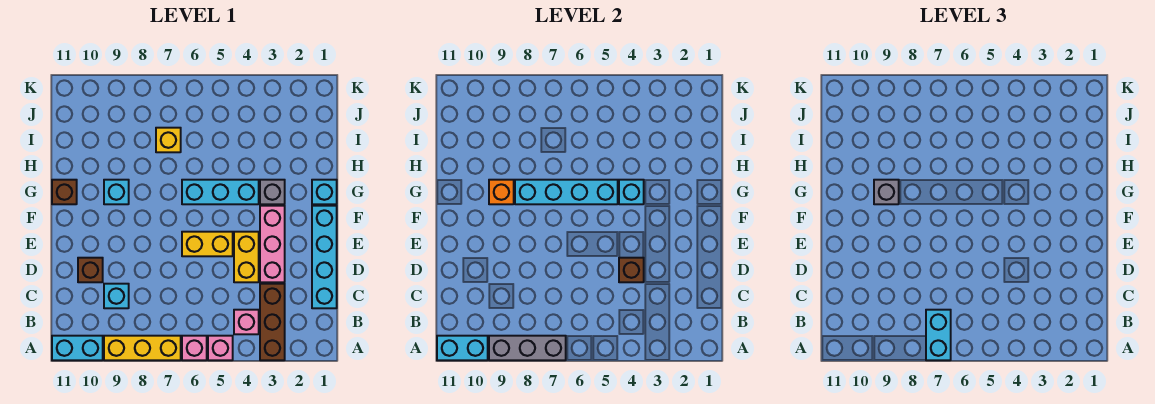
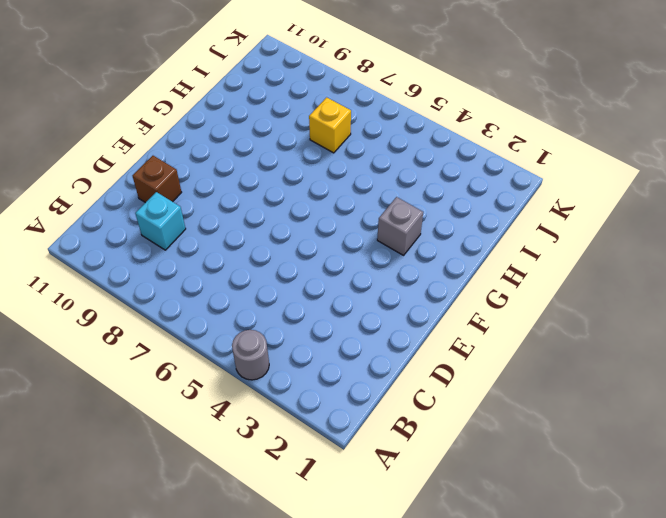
grey 1x1 round brick [232,330,269,380] -> none
none -> brown 1x3 brick [260,284,285,360]
none -> pink 1x1 brick [208,336,233,360]
none -> pink 1x1 brick [182,336,207,360]

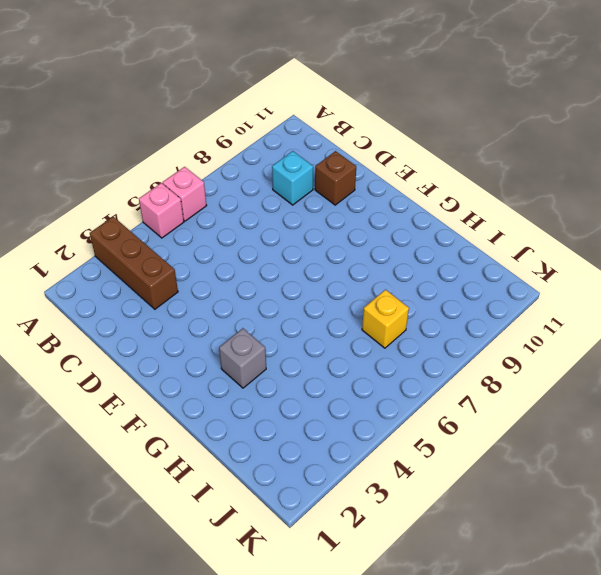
none -> yellow 1x3 brick [104,336,181,360]
none -> cyan 1x2 brick [52,336,103,360]
none -> pink 1x1 brick [234,310,259,334]

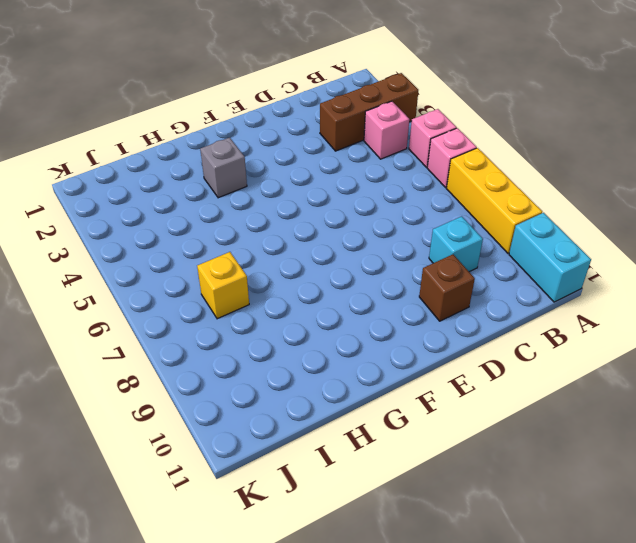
none -> cyan 1x4 brick [312,206,337,308]
none -> pink 1x3 brick [260,206,285,282]
none -> yellow 1x2 brick [234,232,259,282]

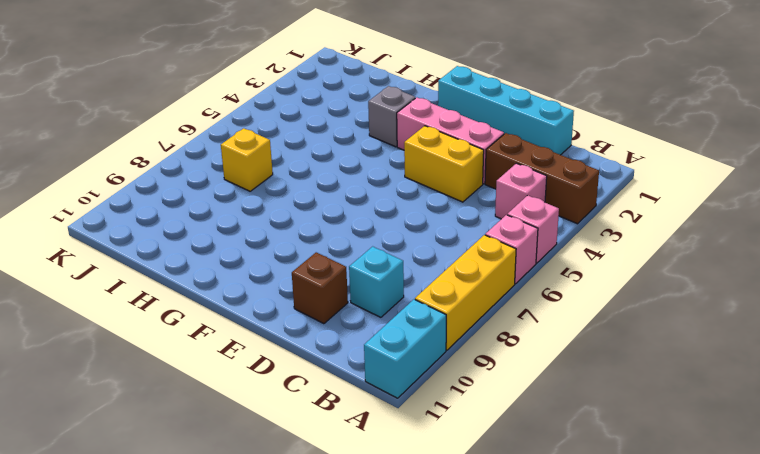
none -> yellow 1x2 brick [182,232,233,256]
none -> cyan 1x1 brick [312,180,337,204]
none -> cyan 1x3 brick [182,180,259,204]

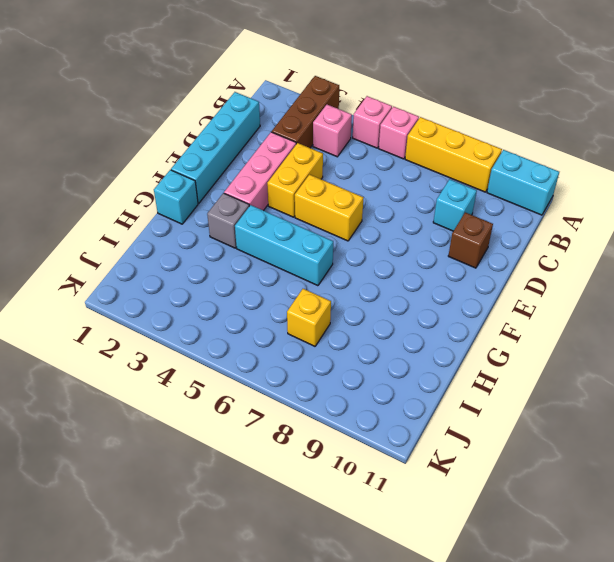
none -> cyan 1x1 brick [104,180,129,204]
none -> brown 1x1 brick [52,180,77,204]
none -> grey 1x3 brick [489,336,566,360]

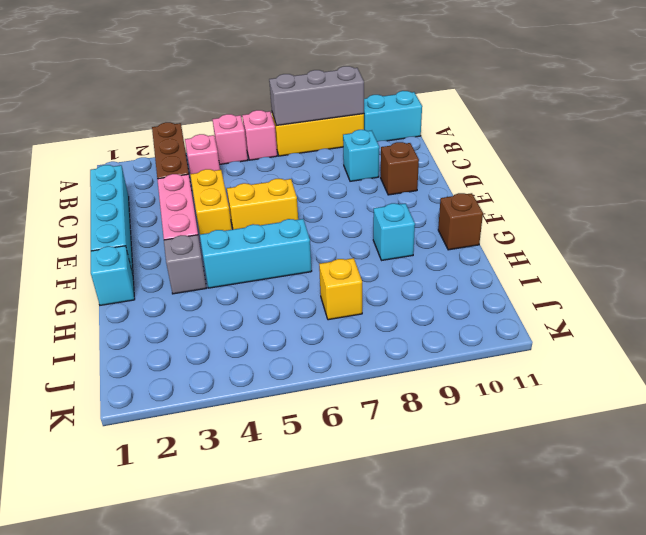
none -> cyan 1x2 brick [437,336,488,360]
none -> brown 1x1 brick [619,258,644,282]
none -> cyan 1x1 brick [619,180,644,204]

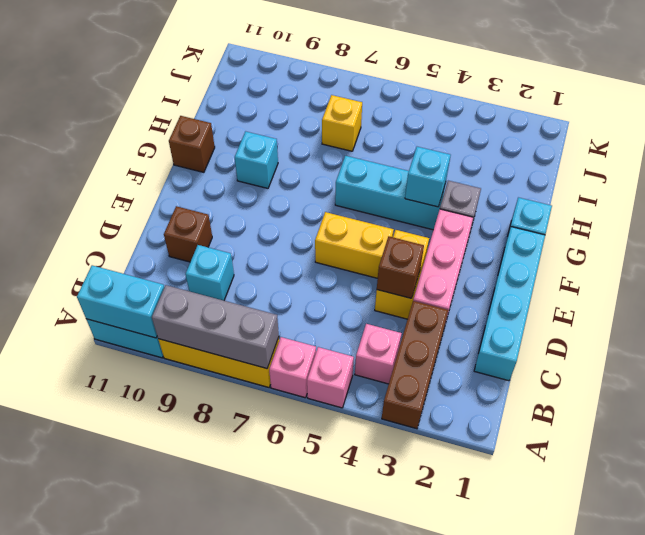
none -> cyan 1x4 brick [515,180,618,204]
none -> orange 1x1 brick [489,180,514,204]
none -> cyan 1x2 brick [926,310,951,360]

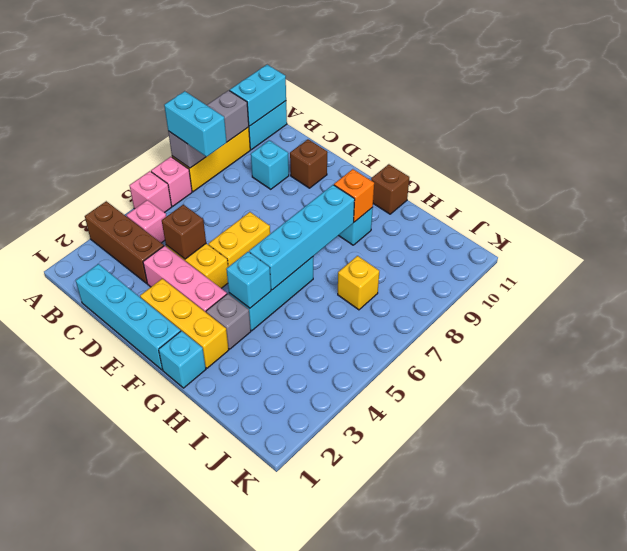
yellow 1x3 brick [140,279,229,368] -> none
none -> grey 1x1 brick [874,180,899,204]

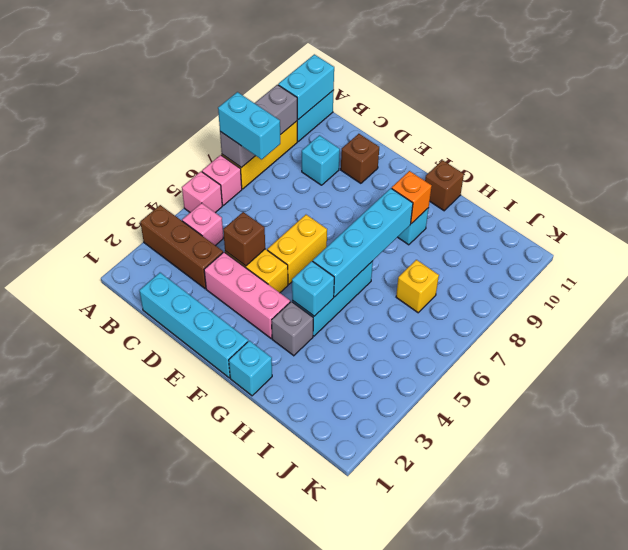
none -> grey 1x1 brick [874,180,899,204]

